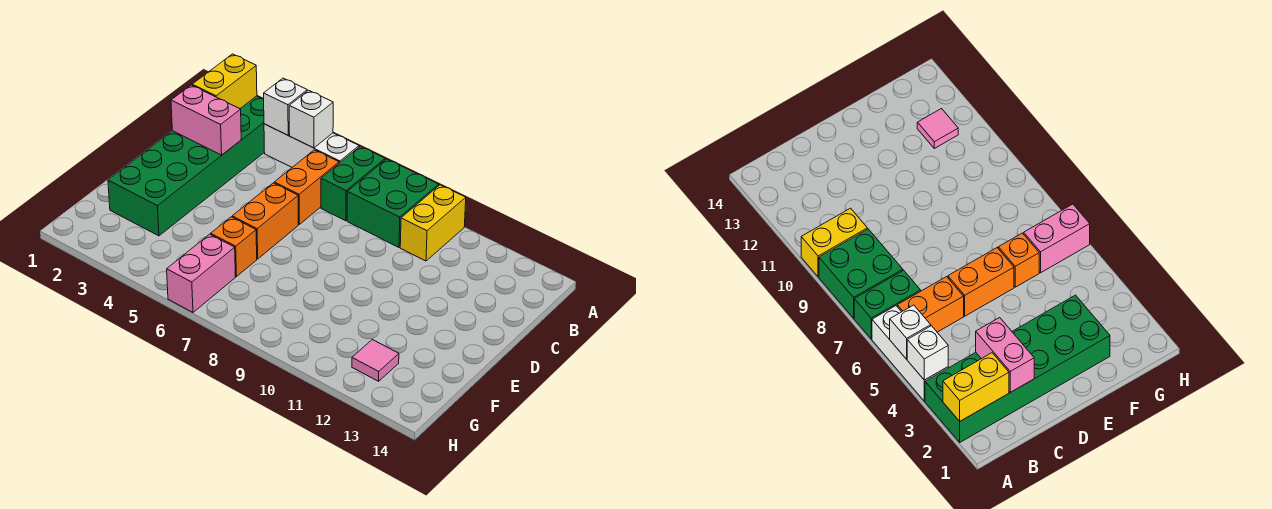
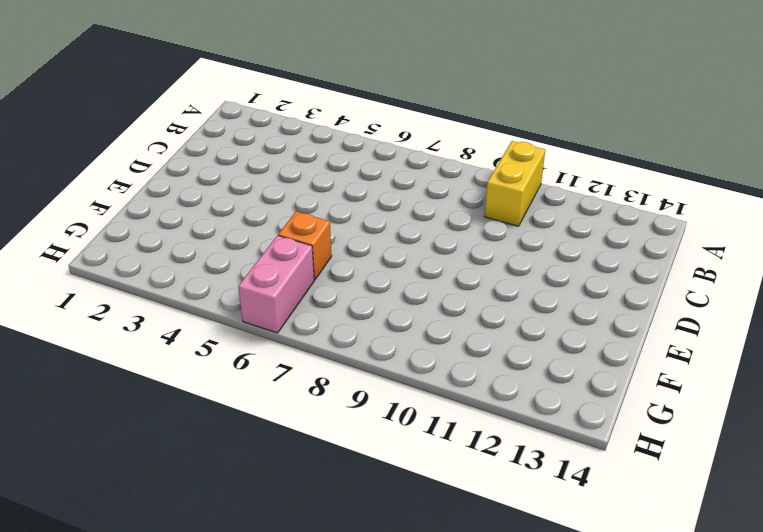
none -> green 2x6 brick [108,96,264,236]
none -> white 1x3 brick [264,124,359,167]
none -> green 1x2 brick [321,146,385,221]

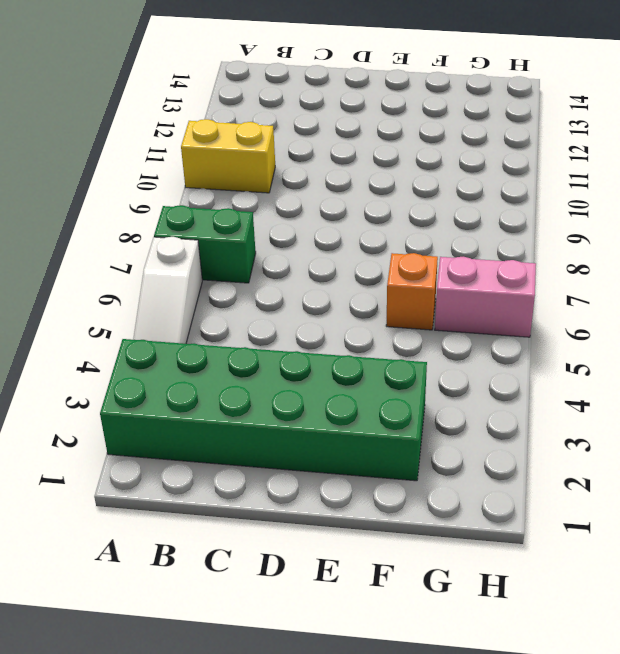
white 1x3 slope [133,237,202,344] -> white 1x3 brick [264,124,359,167]
none -> green 2x2 brick [347,159,439,247]
none -> orange 1x2 brick [274,150,339,224]
none -> orange 1x2 brick [232,183,298,259]

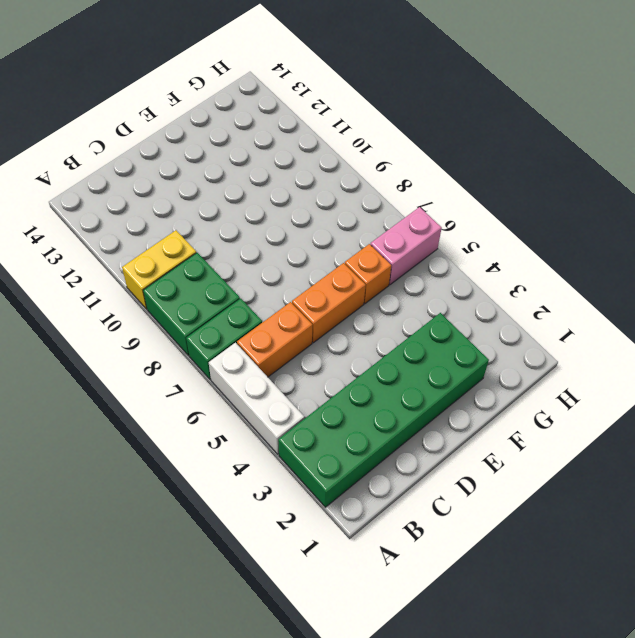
none -> pink 1x1 tile [352,340,399,381]
none -> yellow 1x2 brick [192,54,257,109]
none -> white 1x1 brick [264,78,307,135]

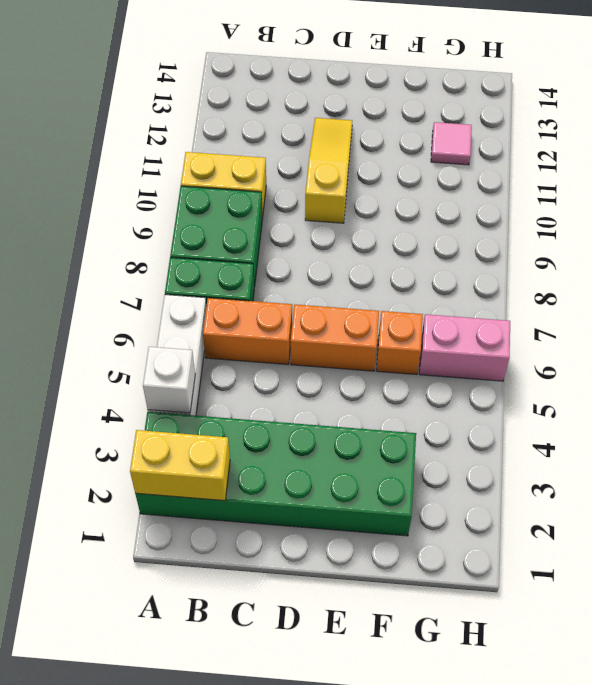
yellow 1x3 slope [305,118,352,223] -> none
none -> white 1x1 brick [289,90,333,148]
none -> pink 1x2 brick [171,85,241,155]

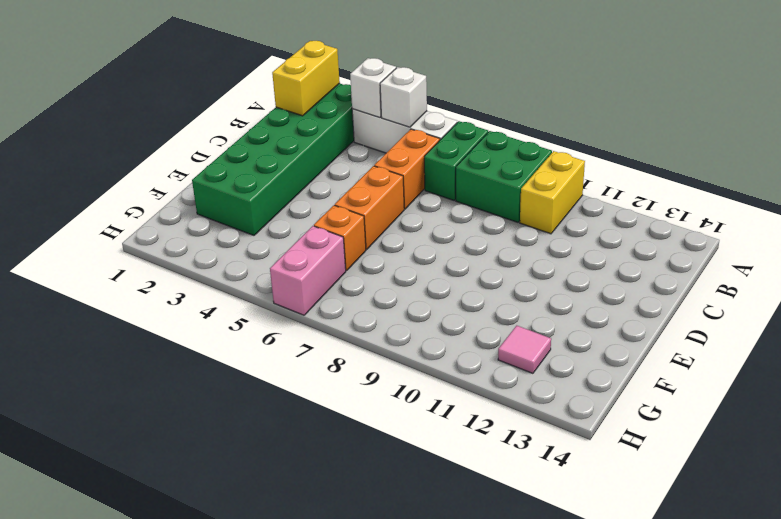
none -> pink 1x2 brick [171,85,241,155]

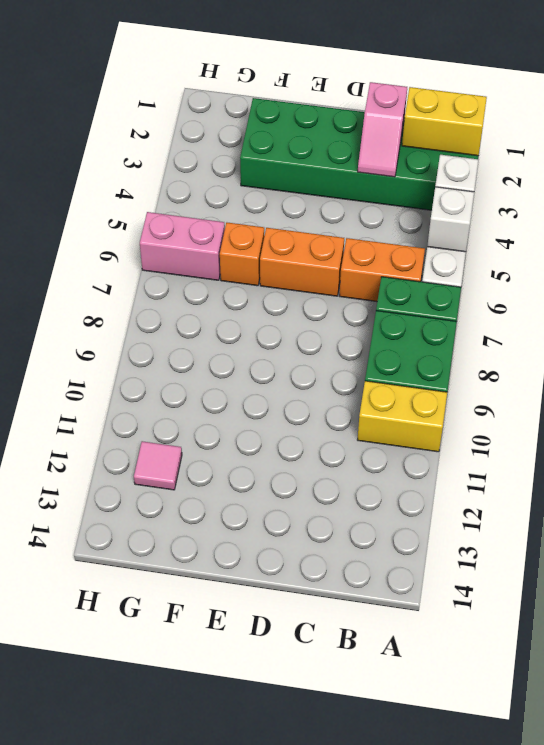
pink 1x2 slope [358,82,407,177] -> pink 1x2 brick [171,85,241,155]

